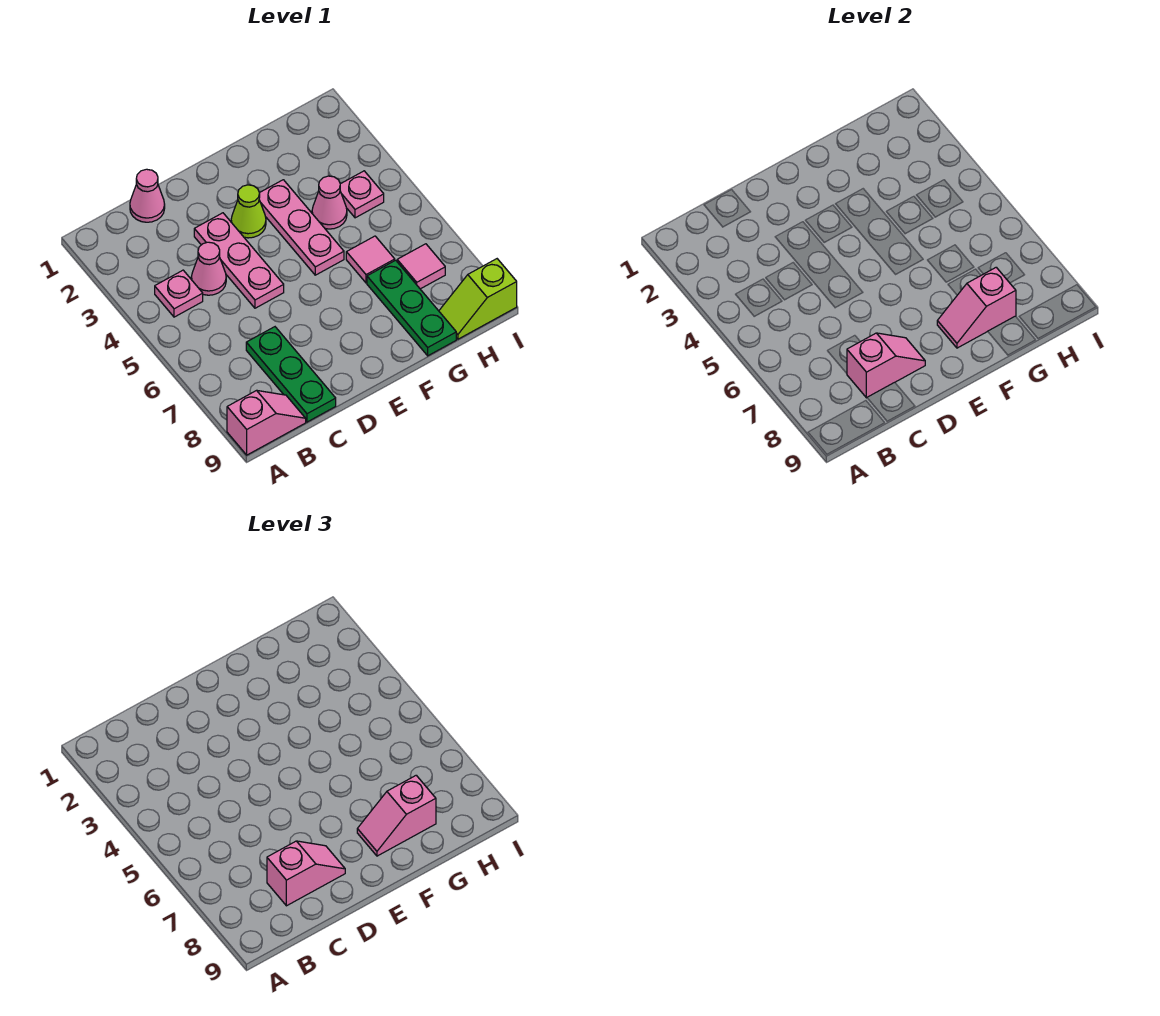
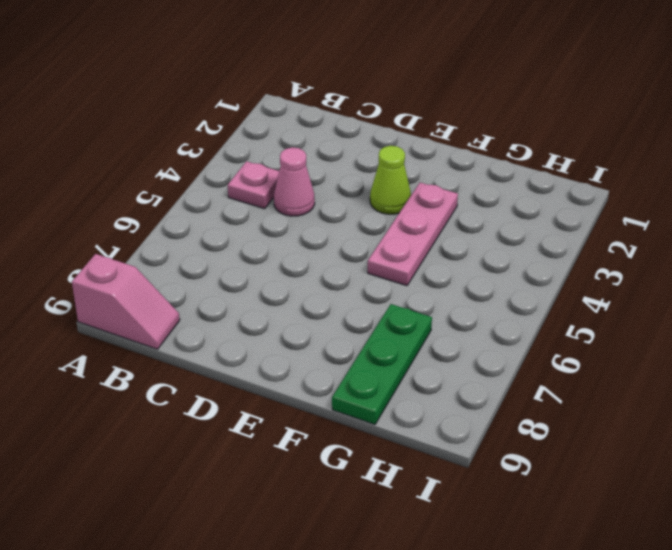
none -> pink 1x1 cone [130,169,165,222]
none -> green 1x3 plate [246,327,336,422]
none -> pink 1x3 plate [194,213,284,308]

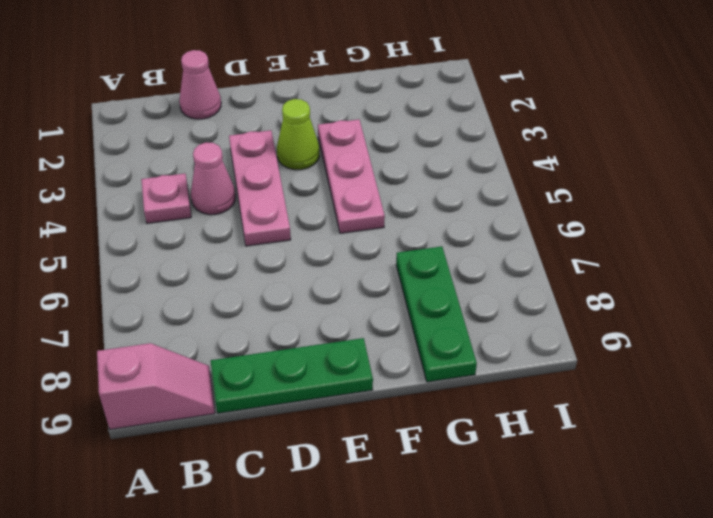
green 1x3 plate [211,338,373,413] -> green 1x3 plate turned to [246,327,336,422]
none -> pink 1x1 cone [312,176,347,229]
none -> pink 1x1 tile [346,236,395,283]
none -> pink 1x1 plate [340,171,384,218]

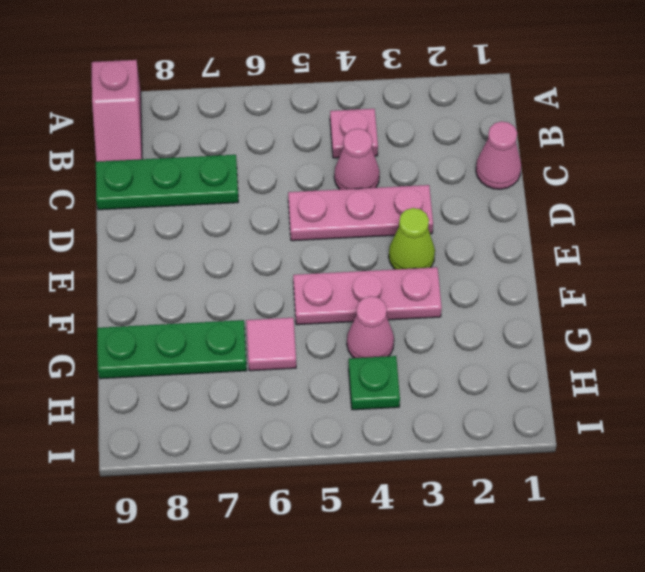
green 1x1 plate [349,356,400,410] -> pink 1x1 plate [340,171,384,218]
none -> pink 1x1 tile [397,244,445,289]
none -> lime 1x2 slope [439,259,517,339]
none -> pink 1x2 slope [847,333,925,398]

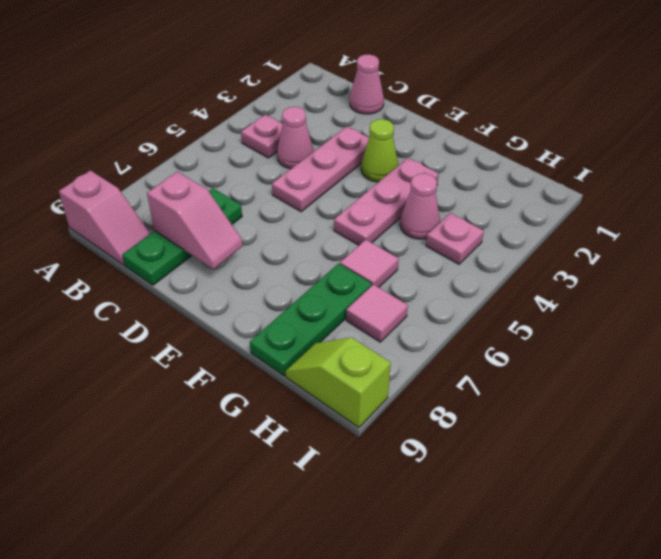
none -> pink 1x2 slope [937,267,1016,348]
none -> pink 1x2 slope [267,841,345,906]
none -> pink 1x2 slope [357,775,436,856]

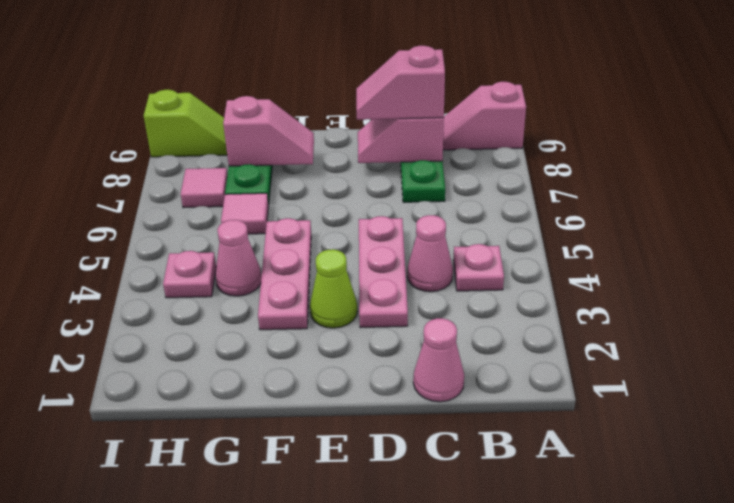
none -> pink 1x2 slope [357,775,436,856]

